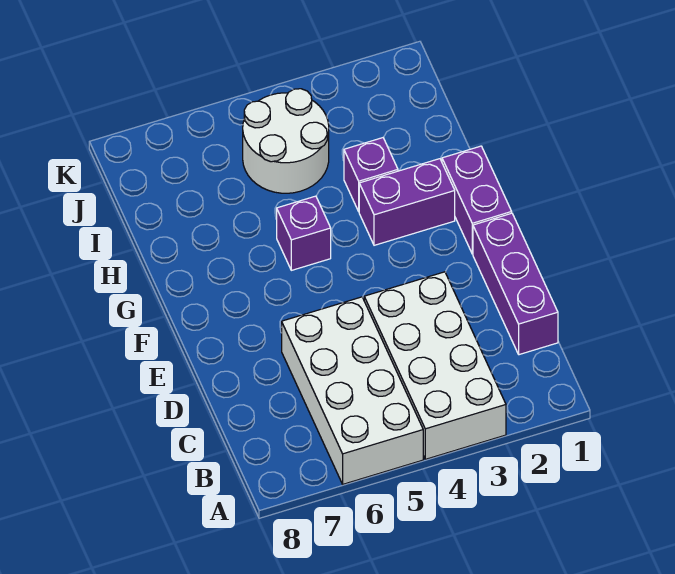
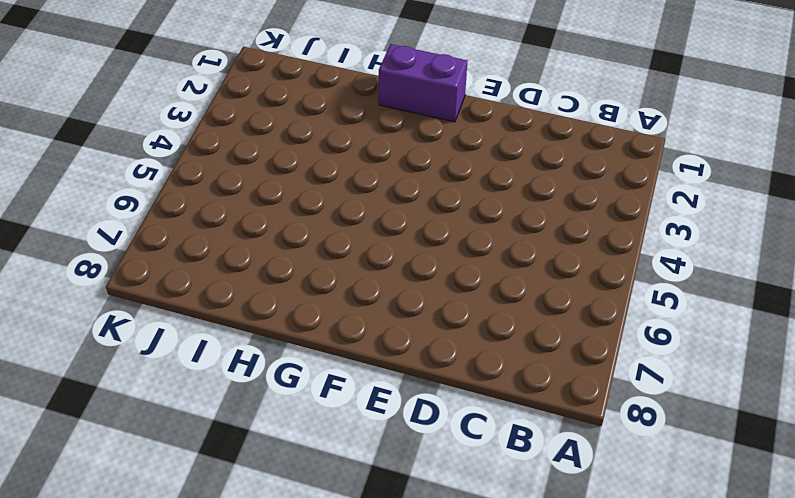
none -> white 2x4 brick [364,272,506,459]
none -> white 2x4 brick [282,297,423,484]

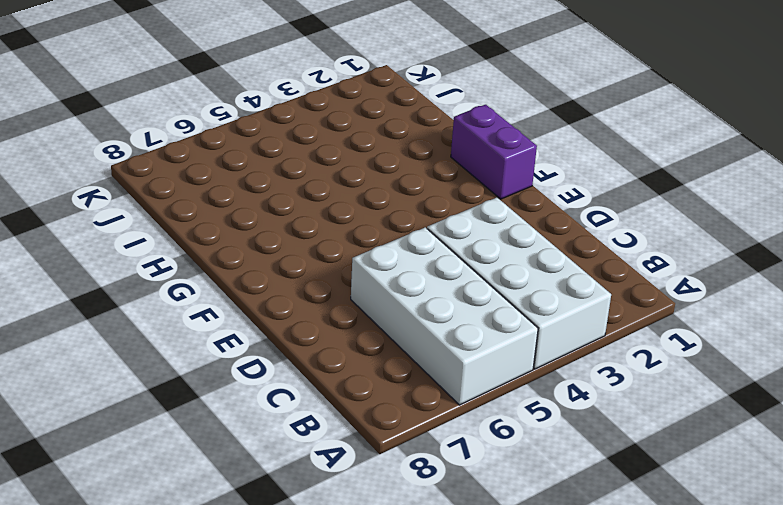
none -> purple 1x3 brick [473,213,558,355]
none -> purple 1x2 brick [359,159,455,245]

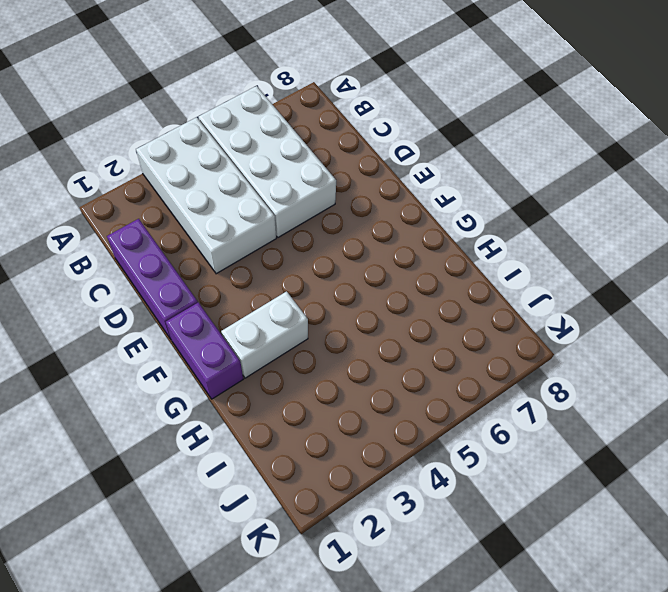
white 1x2 brick [221,291,308,378] -> purple 1x2 brick [359,159,455,245]
none -> purple 1x1 brick [277,196,331,270]
none -> purple 1x1 brick [344,138,398,211]

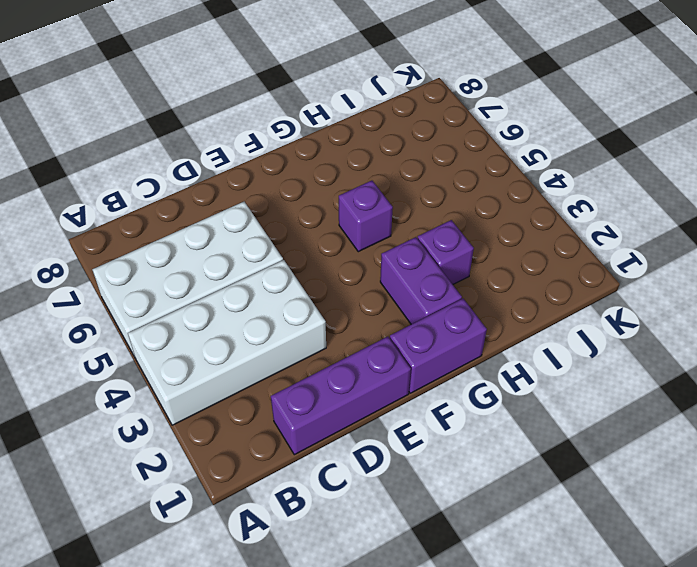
none -> white 2x2 round brick [243,89,329,193]

